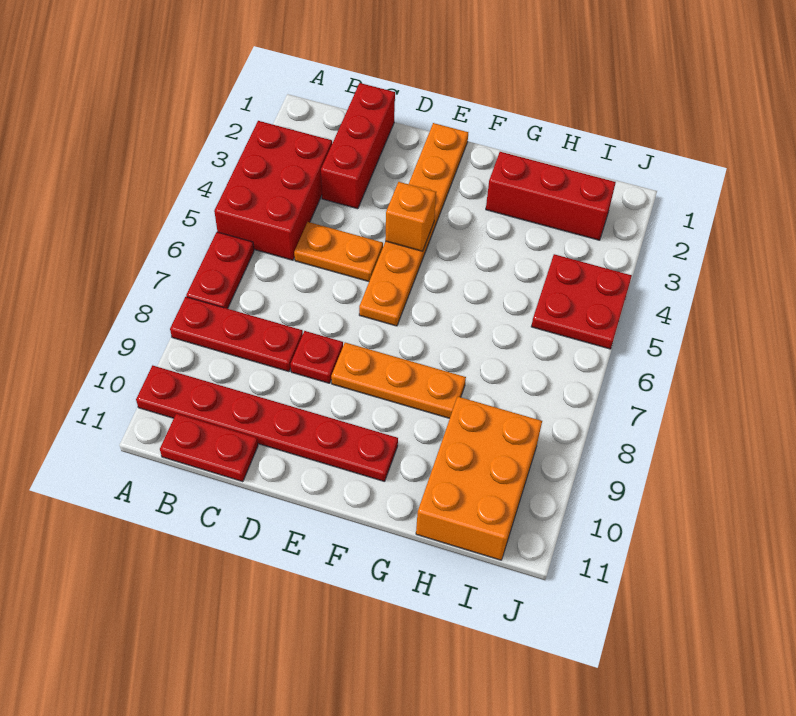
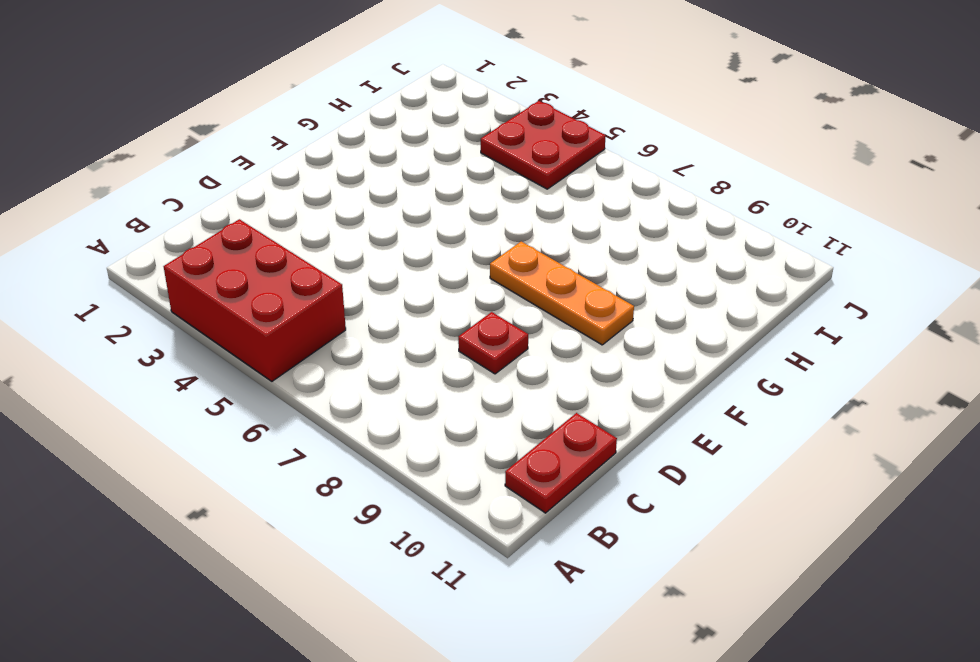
orange 1x3 plate [490,242,634,345] -> orange 1x3 plate turned to [331,343,466,418]
none -> red 1x2 plate [186,232,254,309]
none -> red 1x3 plate [170,297,303,372]
none -> red 1x6 plate [136,365,398,482]

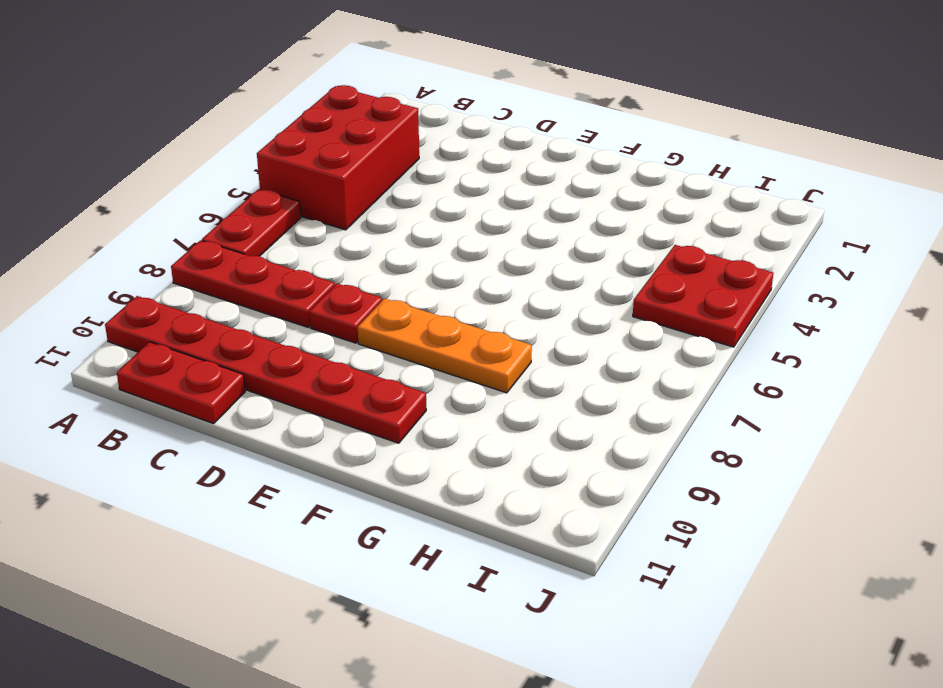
none -> red 1x3 brick [321,83,395,209]
none -> orange 1x2 plate [294,222,383,281]
none -> orange 1x6 plate [359,123,468,326]

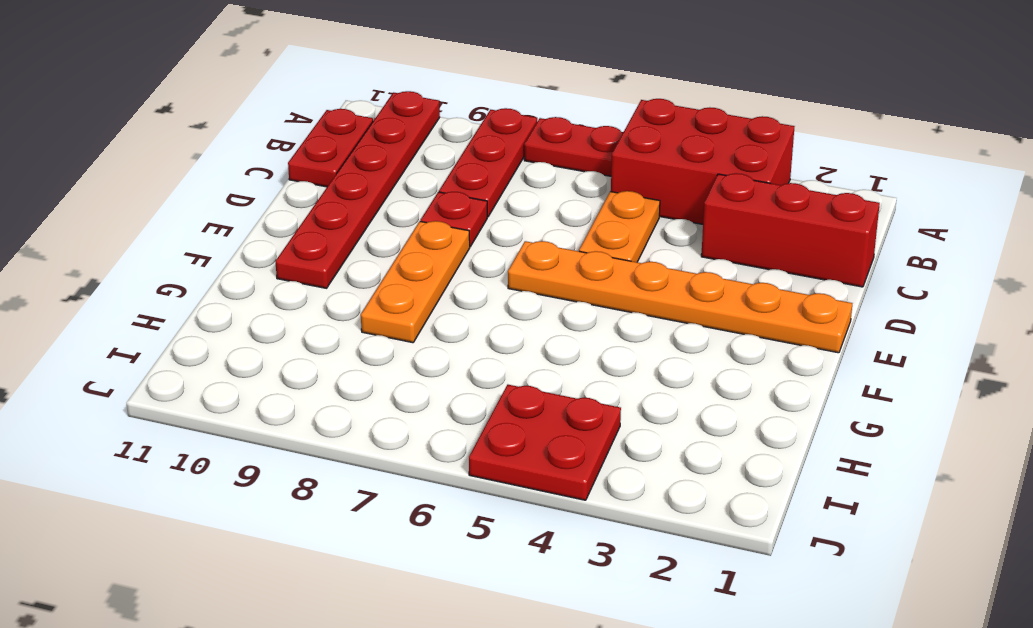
none -> red 1x3 brick [486,152,616,240]
none -> orange 2x3 brick [416,397,542,560]
none -> orange 1x1 brick [385,182,436,251]

